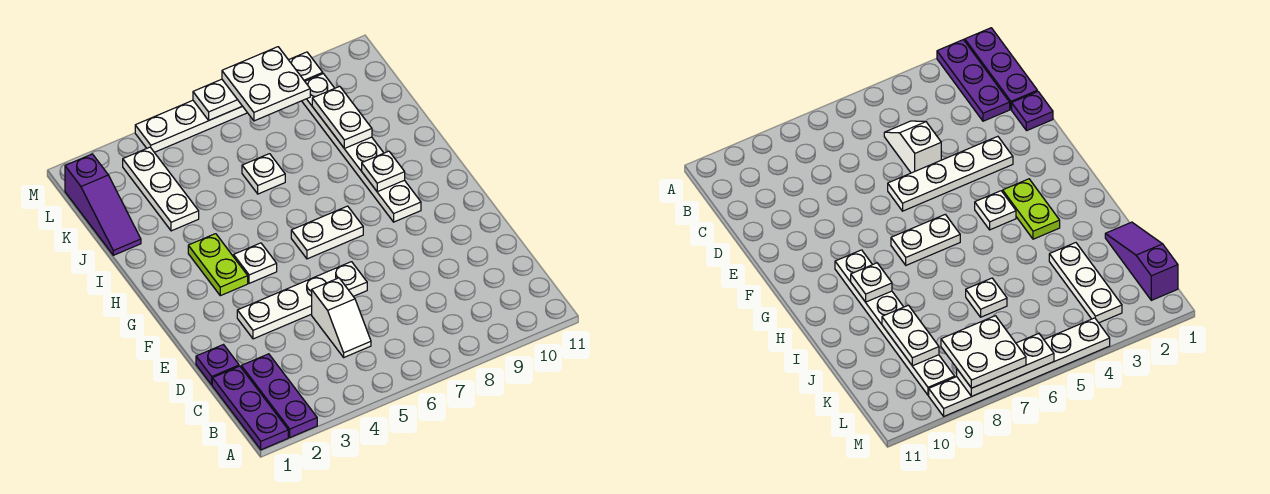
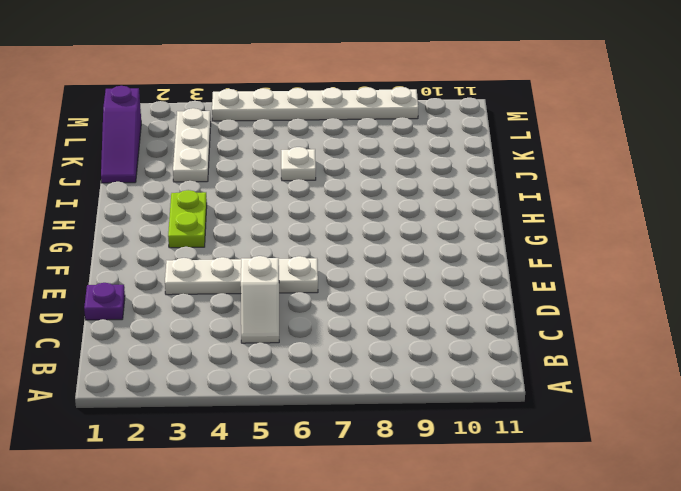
none -> purple 1x3 plate [212,366,288,450]
none -> purple 1x3 plate [241,354,317,437]
none -> white 1x1 plate [234,243,277,283]

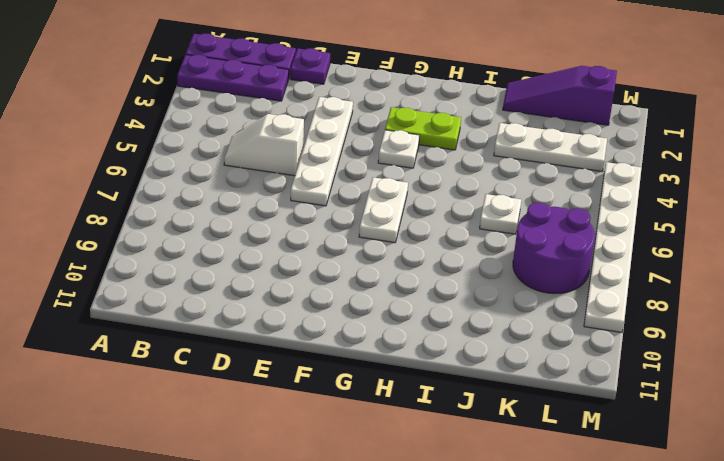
purple 2x2 round brick [513,203,595,294] -> none
none -> white 1x6 plate [302,74,421,222]
none -> white 1x1 plate [362,151,405,192]
none -> white 1x2 plate [312,86,372,148]

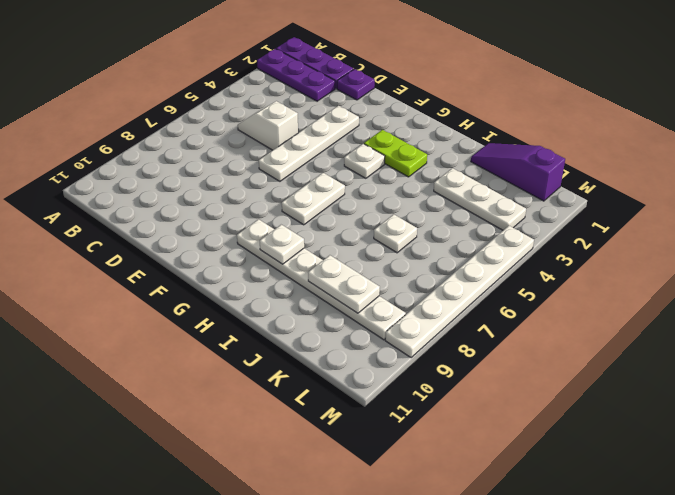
none -> white 1x3 plate [193,79,242,120]
none -> white 2x2 plate [222,47,310,121]

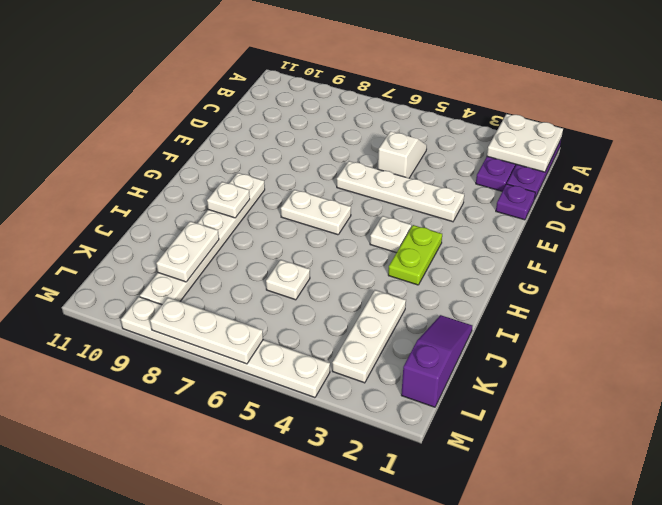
white 2x2 plate [487,114,563,172] -> white 2x2 plate moved to [222,47,310,121]

